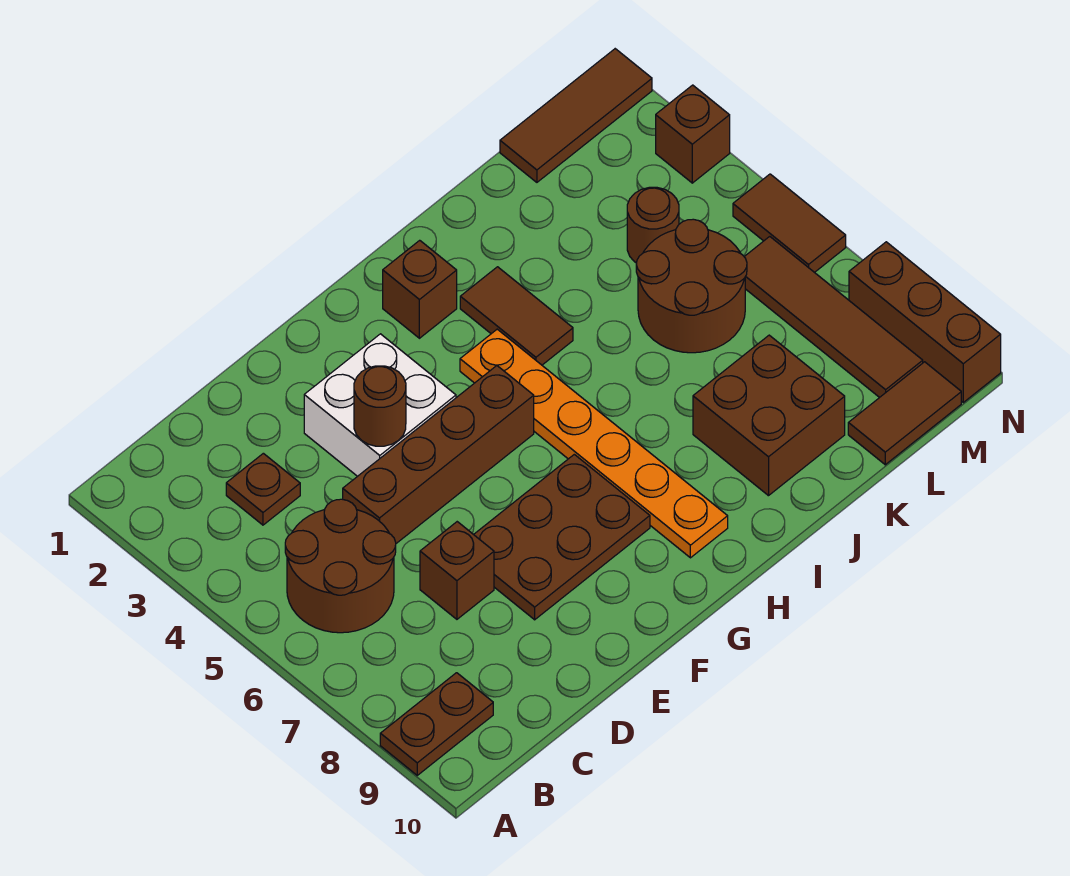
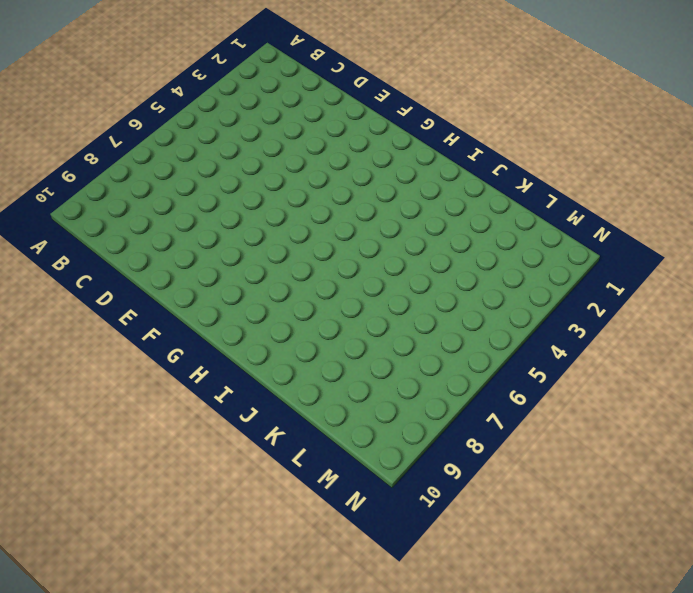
none -> brown 1x2 plate [380,673,493,775]
none -> brown 2x2 round brick [285,499,396,633]
none -> brown 1x1 plate [226,453,300,525]

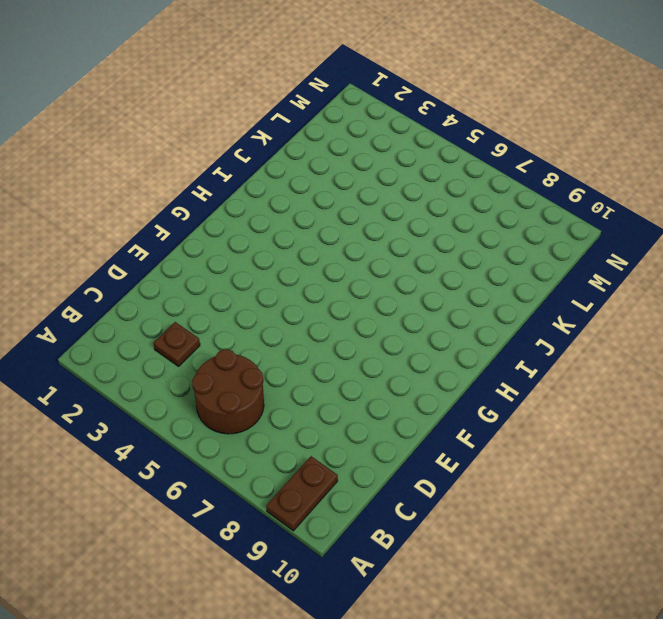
none -> brown 1x4 brick [343,366,534,543]
none -> brown 1x1 brick [420,522,494,619]
none -> white 2x2 brick [304,334,456,476]

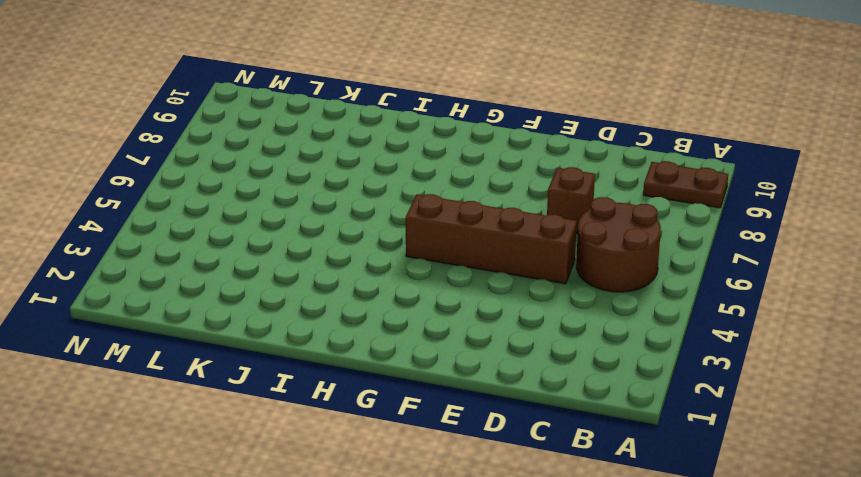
none -> brown 1x1 plate [226,453,300,525]
none -> white 2x2 brick [304,334,456,476]
none -> brown 2x3 plate [474,454,650,620]

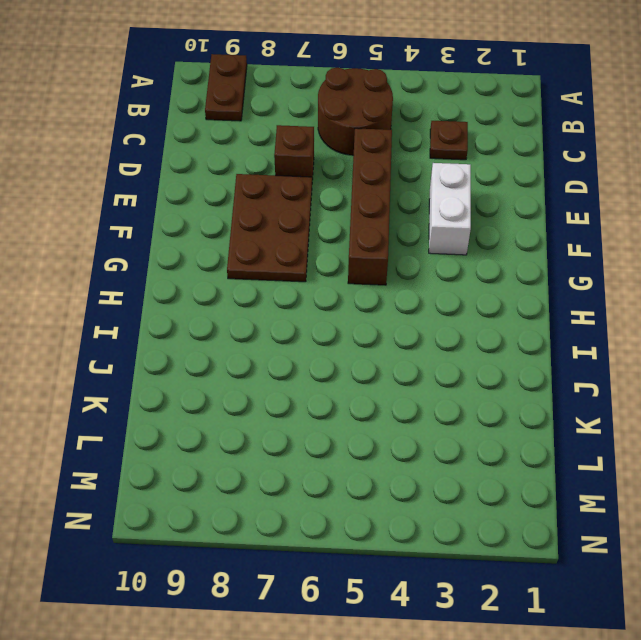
white 1x2 brick [429,163,471,255] -> white 2x2 brick [304,334,456,476]
none -> brown 1x1 brick [383,240,457,338]
none -> orange 1x6 plate [460,329,728,558]
none -> brown 1x2 tile [460,267,573,365]

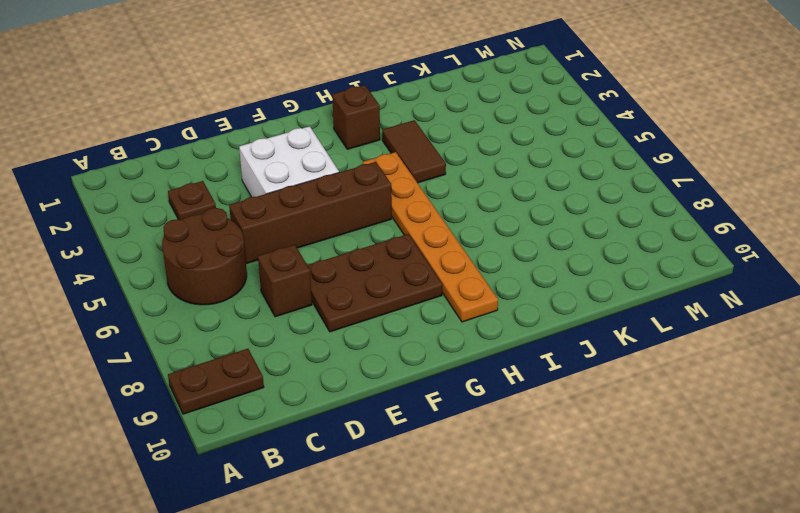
none -> brown 2x2 brick [693,335,845,496]
none -> brown 2x2 round brick [636,219,747,353]
none -> brown 1x3 tile [500,49,652,182]

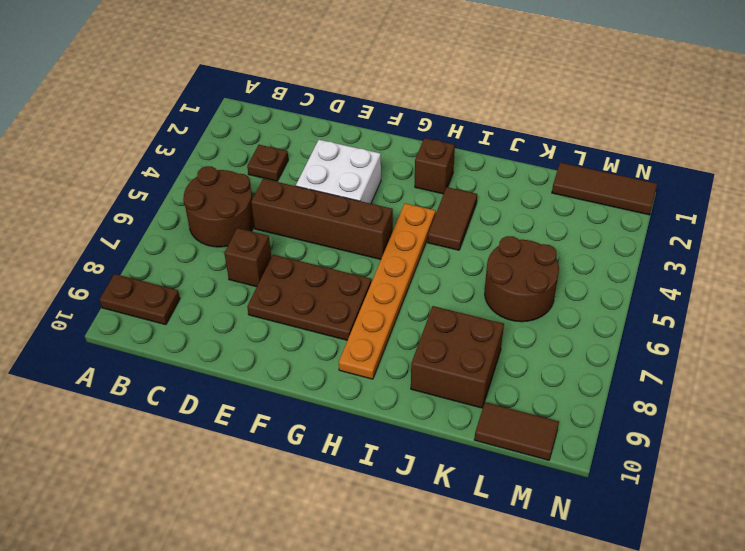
none -> brown 1x1 round brick [627,187,679,263]
none -> brown 1x4 tile [744,237,923,398]
none -> brown 1x1 brick [656,85,730,183]

